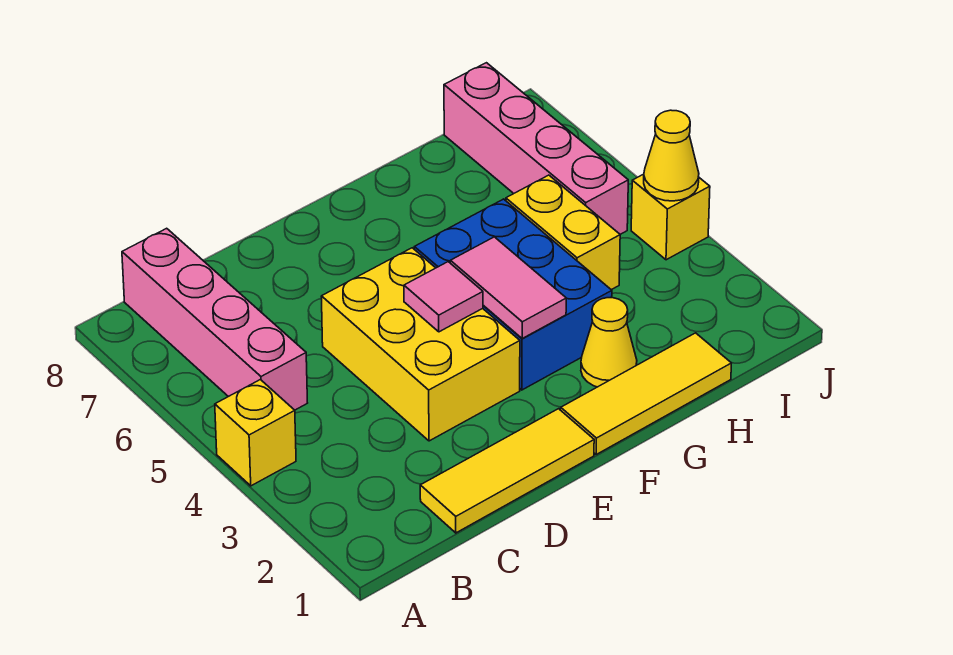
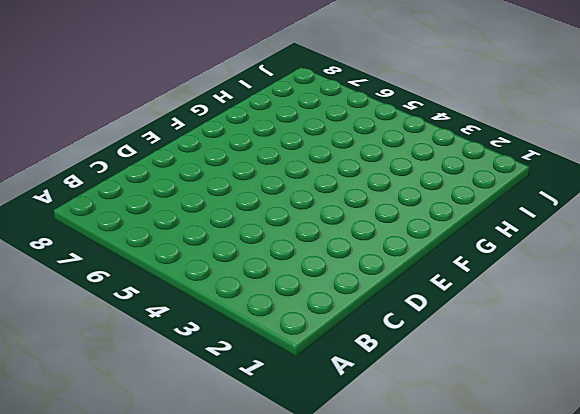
none -> yellow 1x1 brick [215,380,296,486]
none -> pink 1x4 brick [122,228,307,410]
none -> yellow 1x3 tile [420,409,594,533]

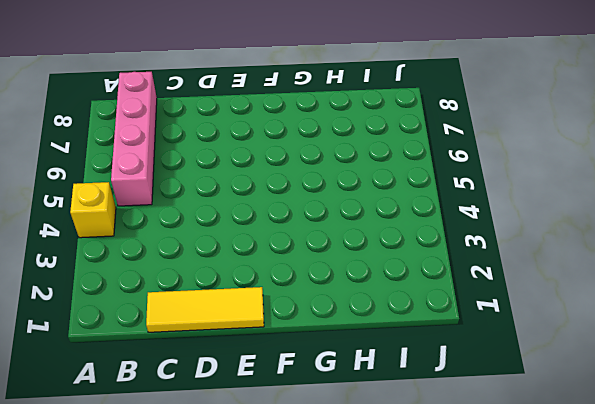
none -> yellow 2x3 brick [321,248,520,441]
none -> yellow 1x3 tile [561,333,731,454]
none -> blue 2x3 brick [414,199,612,390]

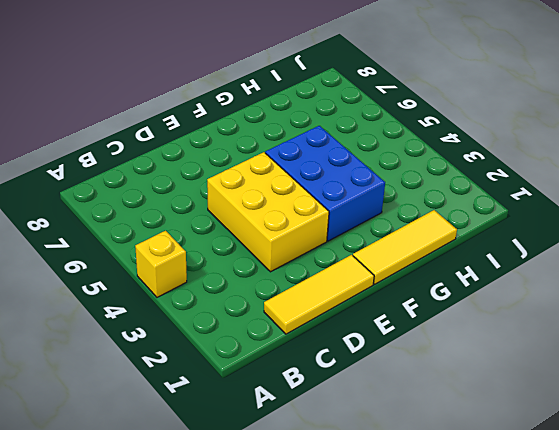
none -> pink 1x4 brick [122,228,307,410]
none -> yellow 1x1 cone [581,298,637,387]
none -> yellow 1x2 brick [506,175,620,290]

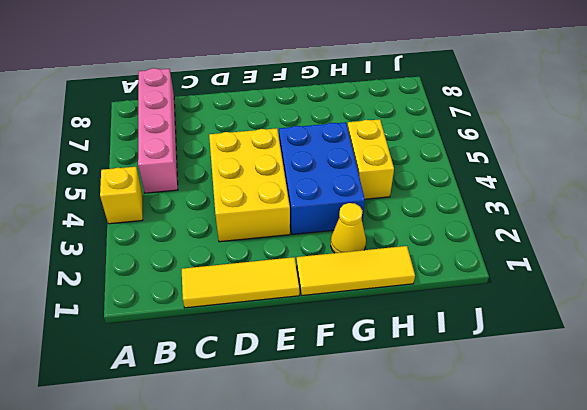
none -> pink 1x4 brick [444,63,628,234]
none -> yellow 1x1 brick [631,174,710,260]
none -> pink 1x1 tile [404,262,483,332]

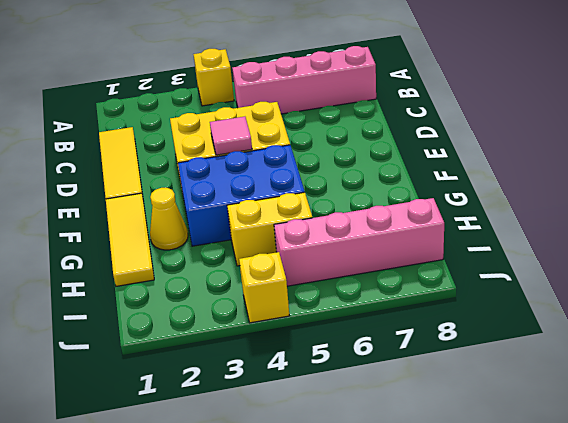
none -> pink 1x2 tile [450,237,566,338]
none -> yellow 1x1 cone [644,110,699,201]

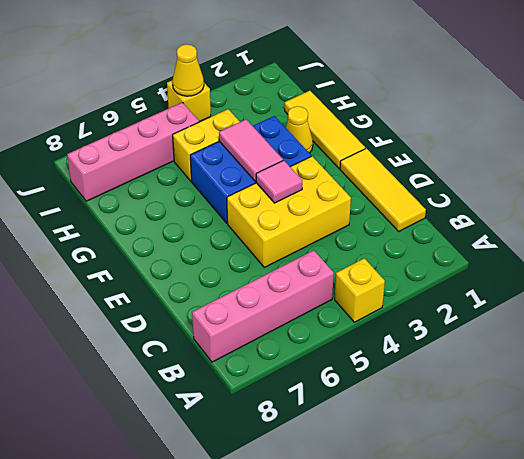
pink 1x2 tile [219,120,283,182] -> pink 1x2 tile turned to [450,237,566,338]

